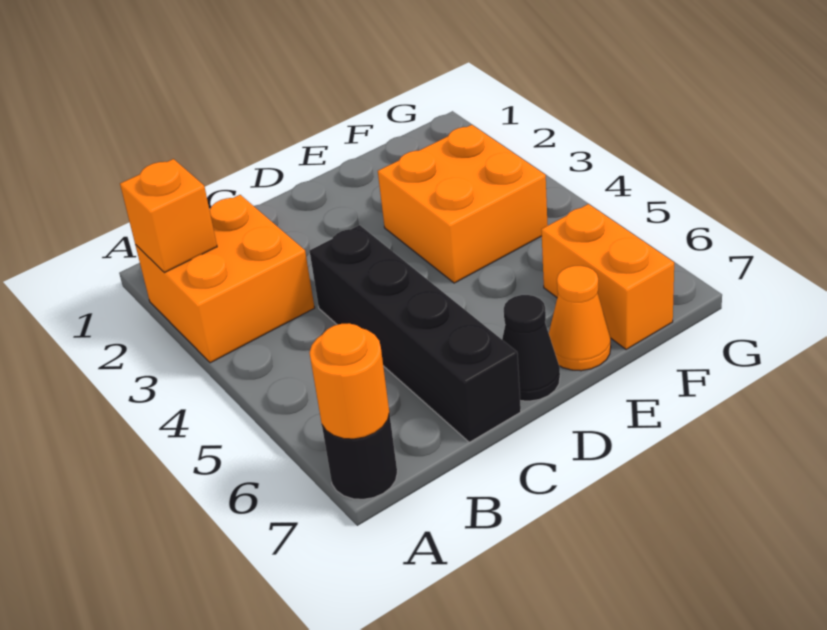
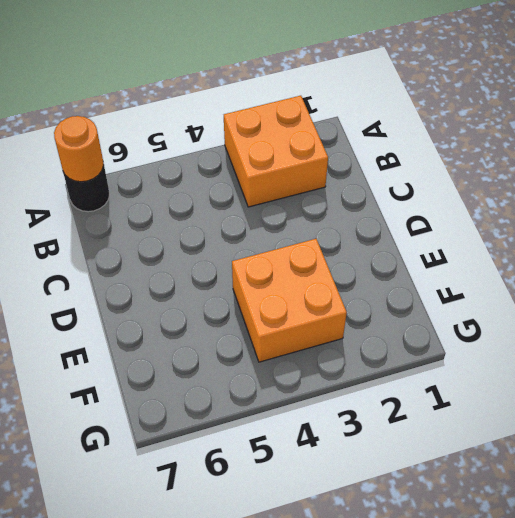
none -> black 1x4 brick [310,225,521,442]
none -> black 1x1 cone [502,295,560,401]

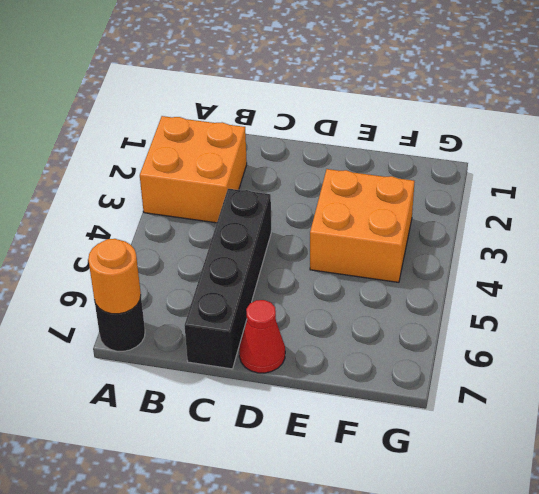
red 1x1 cone [239,300,285,373] -> black 1x1 cone [502,295,560,401]
none -> orange 1x1 cone [549,266,611,371]
none -> orange 1x2 brick [541,204,674,350]

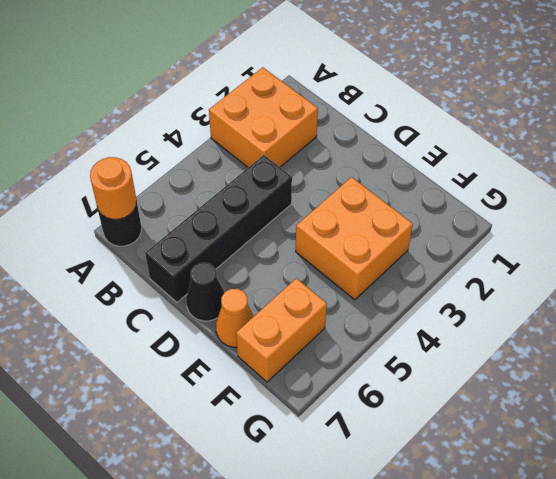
none -> orange 1x1 brick [120,159,217,273]

